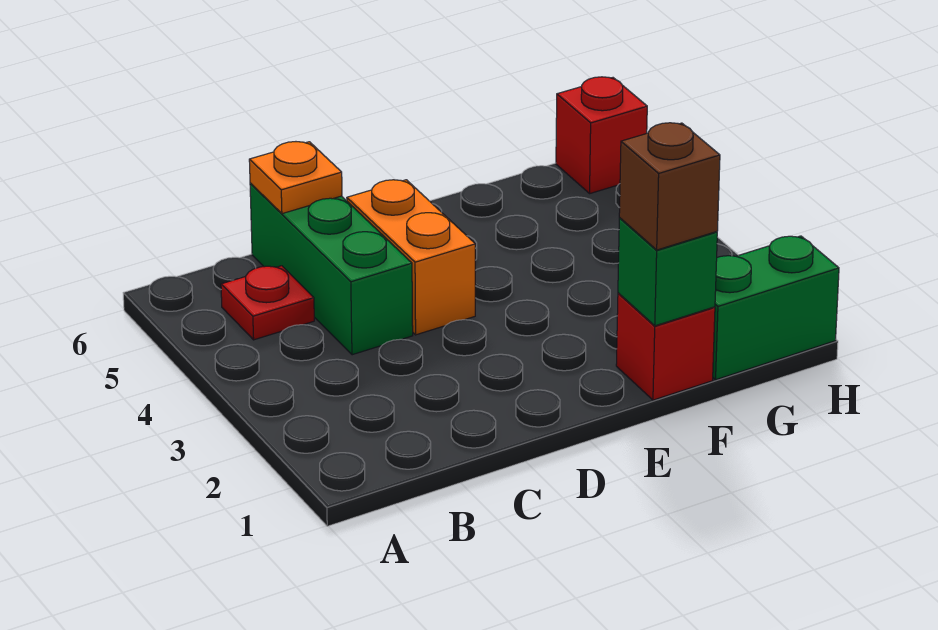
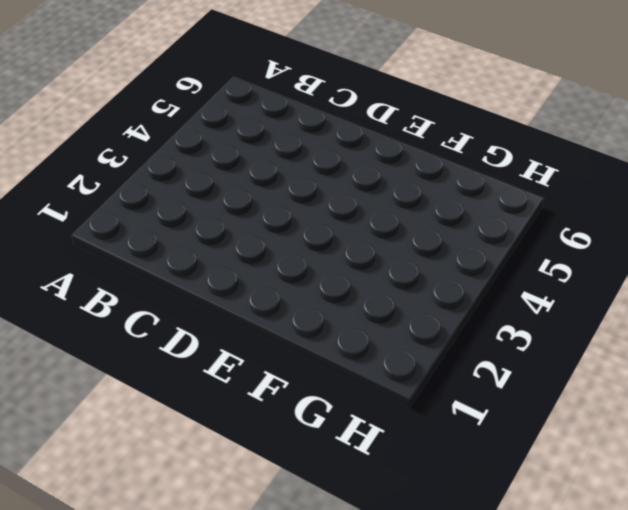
none -> red 1x1 plate [221,266,314,340]
none -> green 1x3 brick [250,183,413,355]

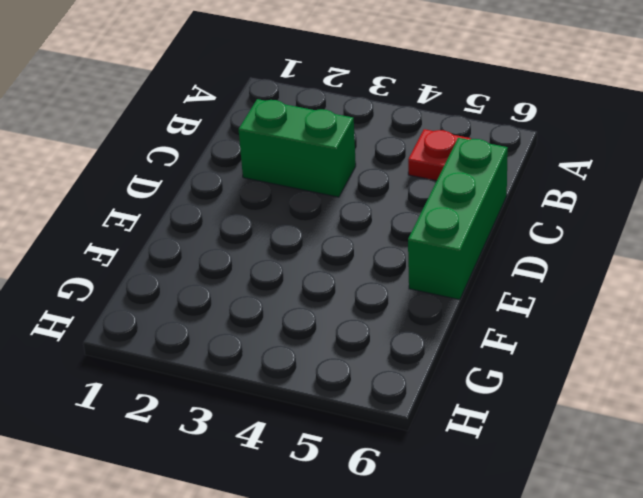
green 1x2 brick [239,99,356,197] -> green 1x2 brick turned to [713,236,839,380]
green 1x3 brick [408,138,508,300] -> green 1x3 brick turned to [250,183,413,355]
none -> orange 1x2 brick [347,180,475,335]
none -> red 1x1 brick [616,293,715,400]

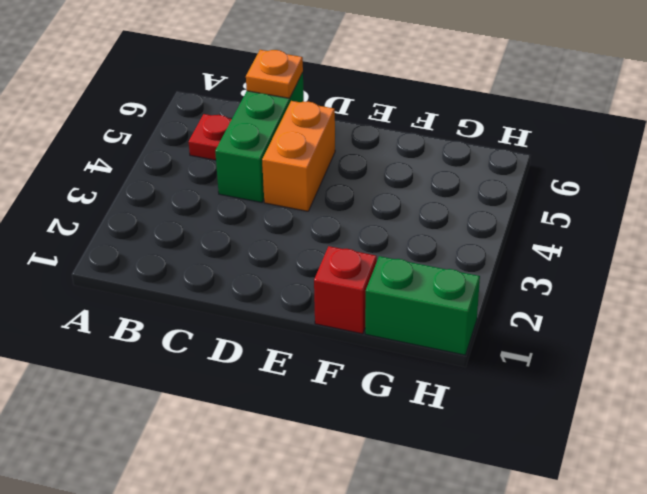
none -> red 1x1 brick [556,77,647,193]
none -> green 1x1 brick [618,218,717,326]

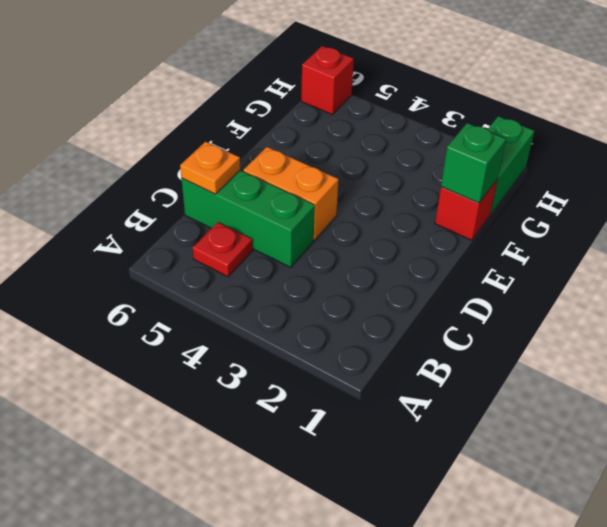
none -> brown 1x1 brick [619,123,720,250]

